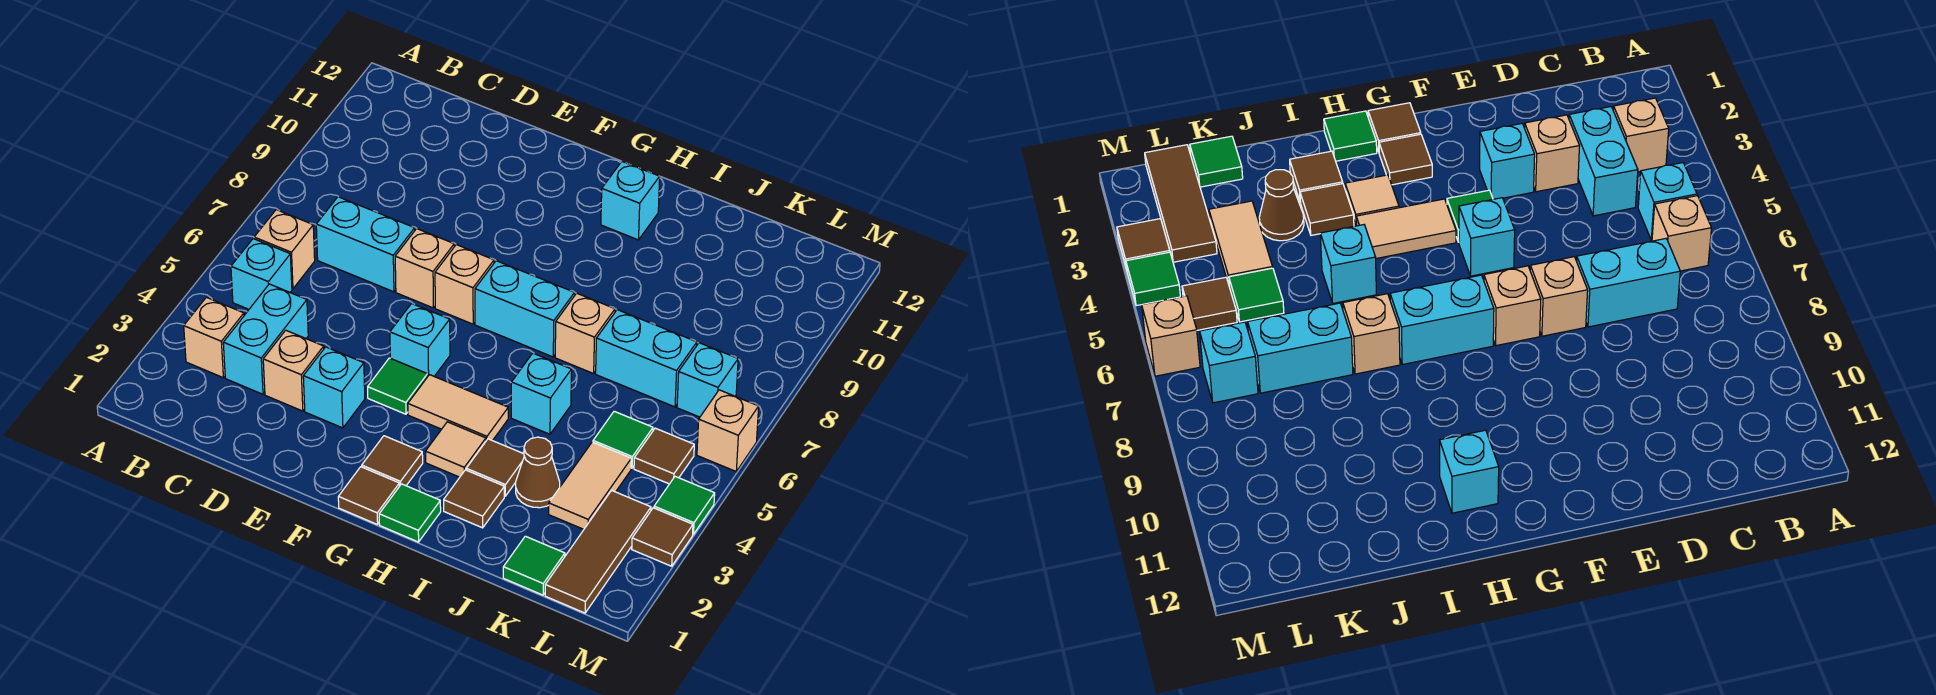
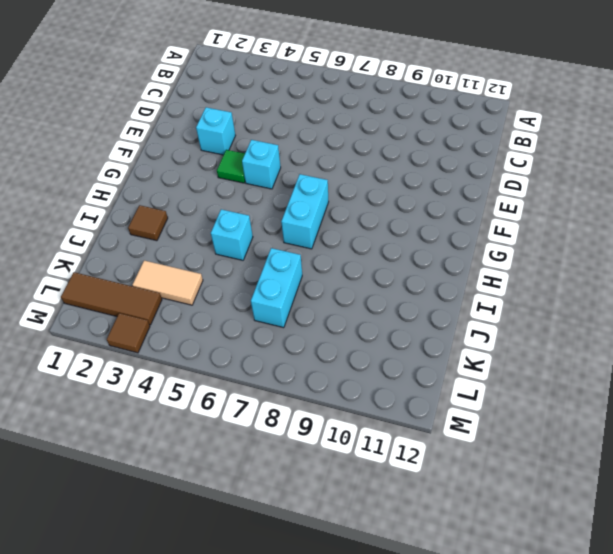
none -> tan 1x1 brick [184,297,244,378]
none -> cyan 1x1 brick [231,239,292,309]
none -> tan 1x1 brick [254,210,315,289]
none -> cyan 1x2 brick [223,284,308,394]

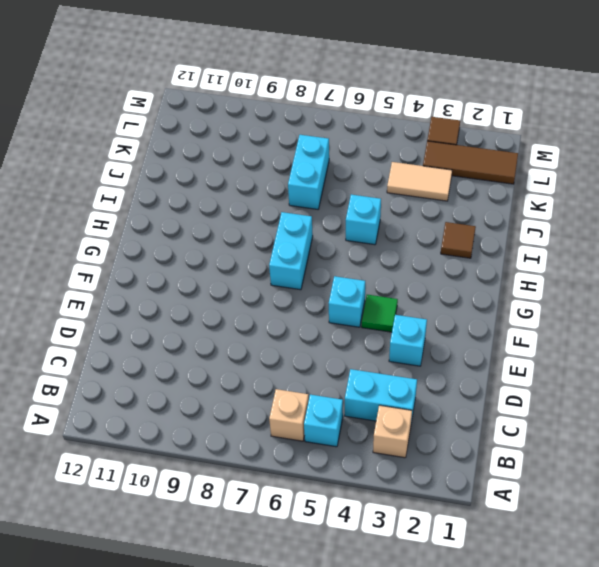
none -> cyan 1x2 brick [316,197,415,292]
none -> tan 1x1 brick [263,330,324,411]
none -> tan 1x1 brick [395,229,454,308]
none -> tan 1x1 brick [435,245,494,324]

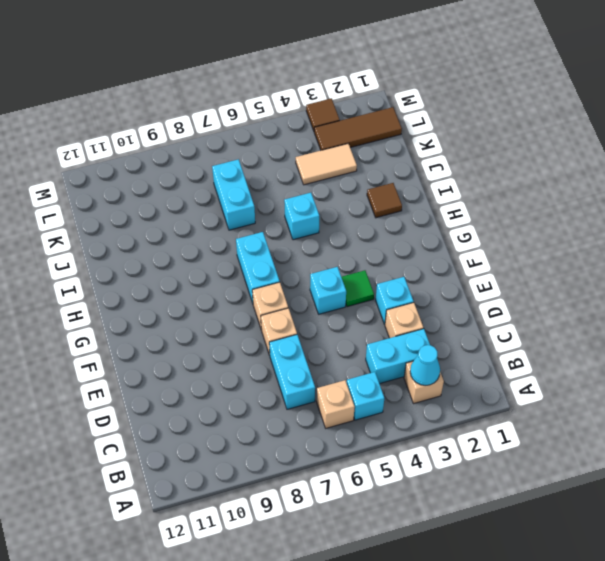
cyan 1x1 cone [410,345,440,386] -> none
none -> brown 1x1 tile [338,467,399,525]
none -> brown 1x1 tile [362,436,423,486]
none -> tan 1x2 tile [408,375,508,441]
none -> green 1x1 tile [379,484,441,542]

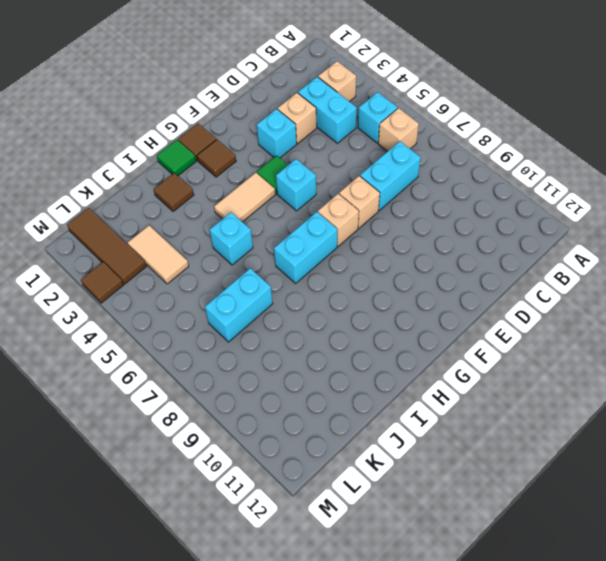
none -> tan 1x1 tile [426,422,486,477]
none -> cyan 1x1 brick [601,162,660,240]
none -> brown 1x1 tile [466,439,524,496]
none -> tan 1x1 brick [555,293,615,374]

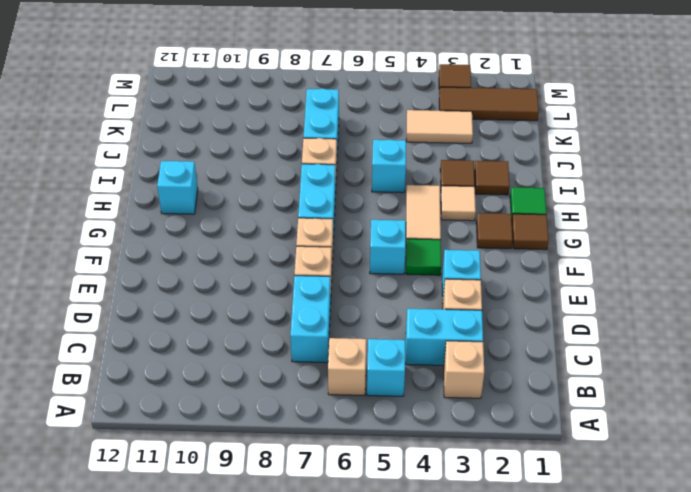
none -> brown 1x1 cone [516,437,560,508]
none -> green 1x1 tile [503,536,565,595]
none -> green 1x1 tile [593,411,653,468]
none -> brown 1x1 tile [634,428,694,484]

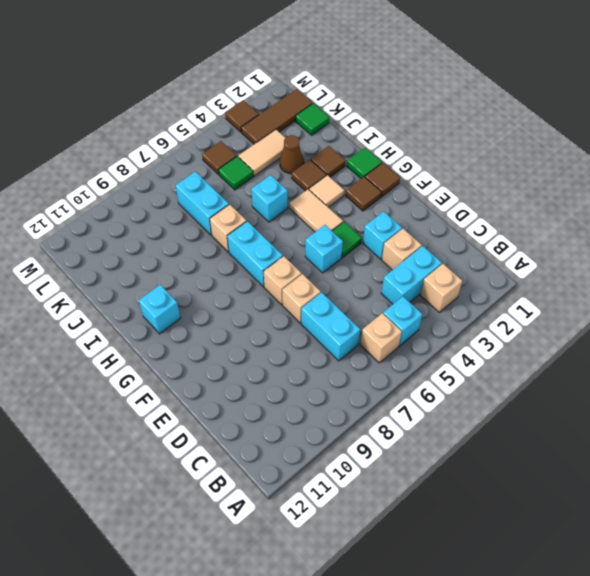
none -> cyan 1x1 brick [677,343,738,417]
none -> green 1x1 tile [654,477,715,534]
none -> tan 1x1 brick [697,390,759,471]

